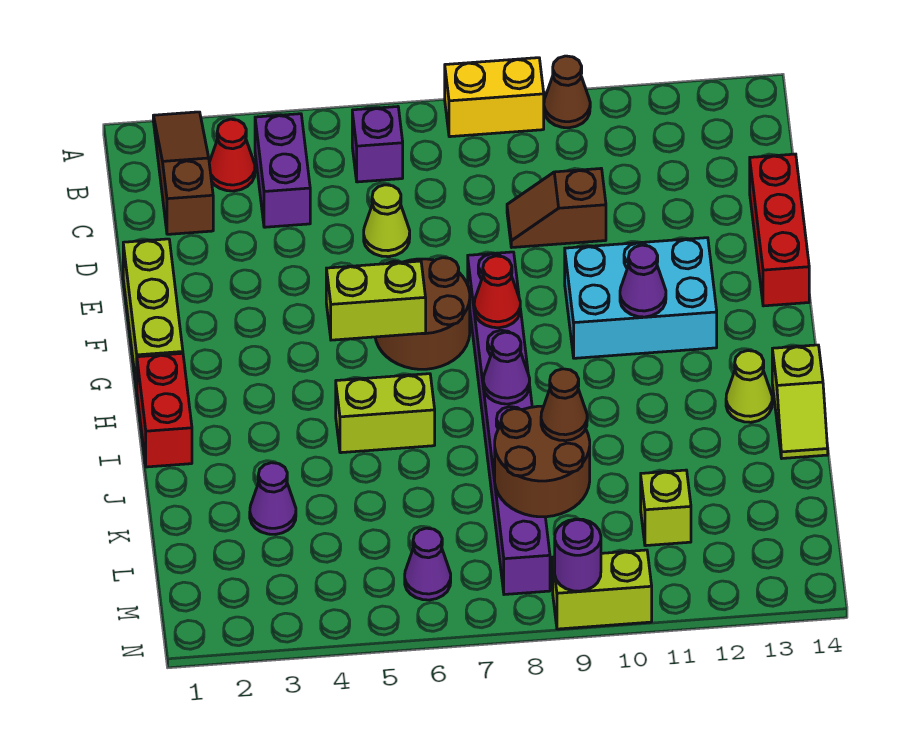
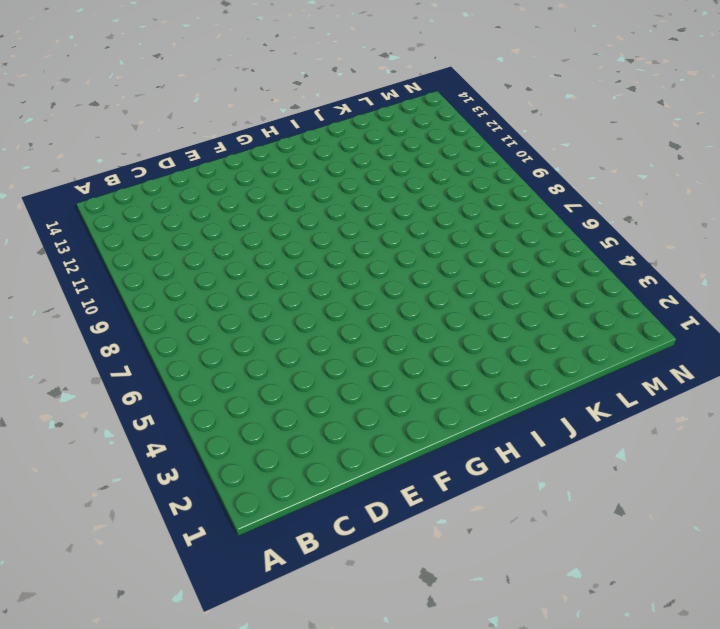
none -> brown 1x3 slope [153,112,213,234]
none -> yellow 1x2 brick [445,58,544,137]
none -> brown 1x1 cone [544,56,590,128]

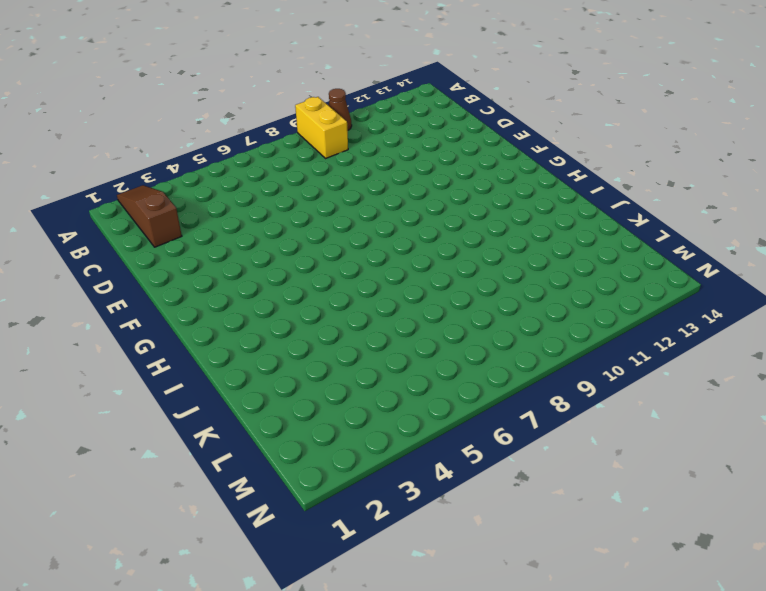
yellow 1x2 brick [295,97,348,158] -> yellow 1x2 brick turned to [445,58,544,137]
none -> red 1x1 cone [209,119,255,191]
none -> purple 1x2 brick [255,114,310,227]
none -> purple 1x1 brick [352,107,403,182]

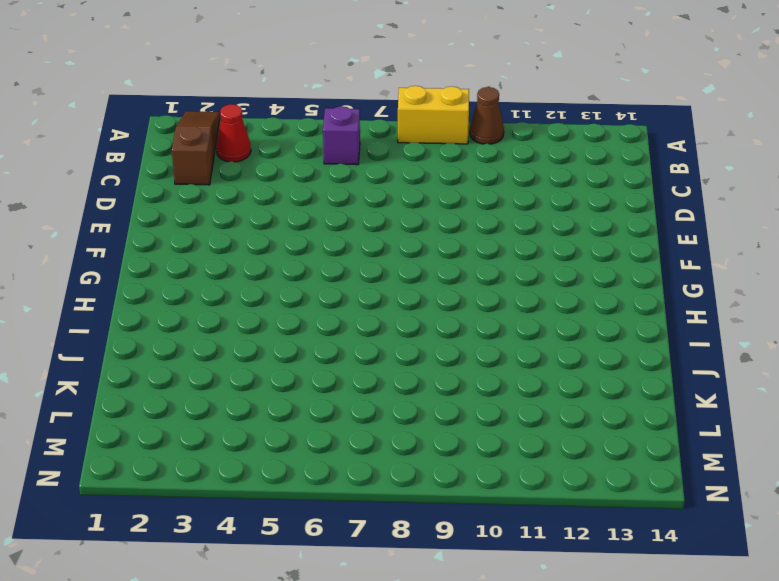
none -> purple 1x2 brick [255,114,310,227]
none -> lime 1x1 cone [364,185,410,257]
none -> brown 1x2 slope [507,169,606,247]

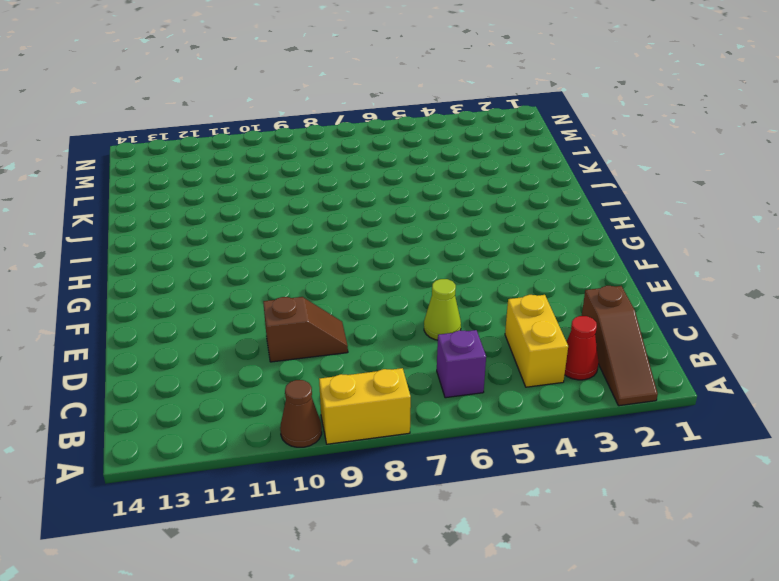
yellow 1x2 brick [505,295,568,387] -> purple 1x2 brick [255,114,310,227]
none -> red 1x3 brick [750,154,809,306]
none -> lime 1x3 brick [123,239,183,389]
none -> brown 2x2 round brick [375,258,470,369]

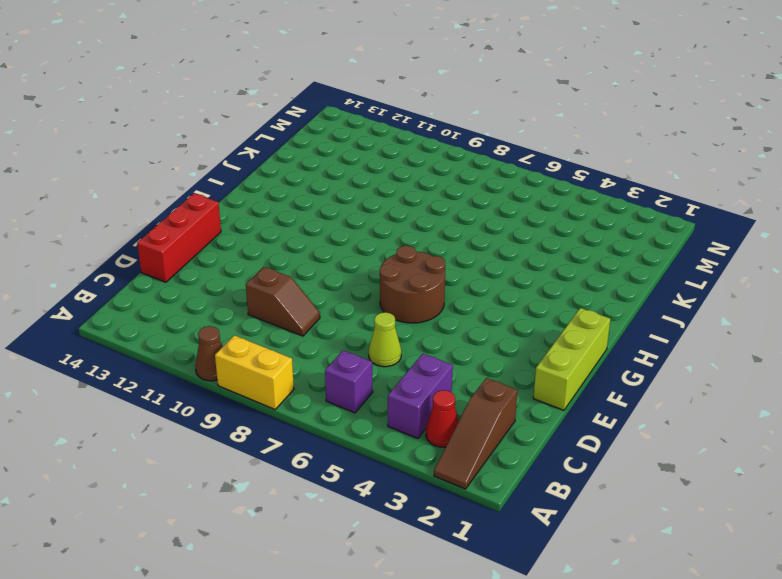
none -> purple 1x8 brick [468,252,550,595]
none -> cyan 2x3 brick [565,238,717,358]
none -> red 1x2 brick [137,353,192,467]

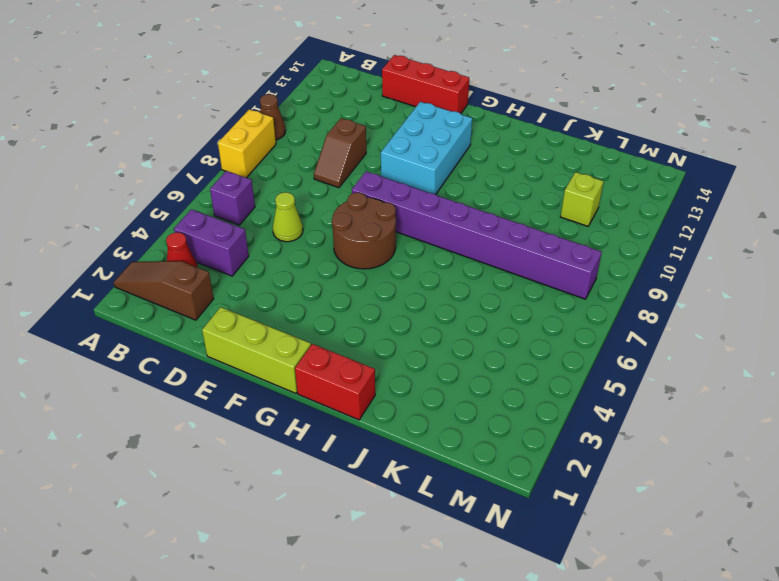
none -> lime 1x2 brick [336,374,435,453]
none -> lime 1x1 cone [726,351,772,422]
none -> lime 1x2 slope [772,345,828,458]

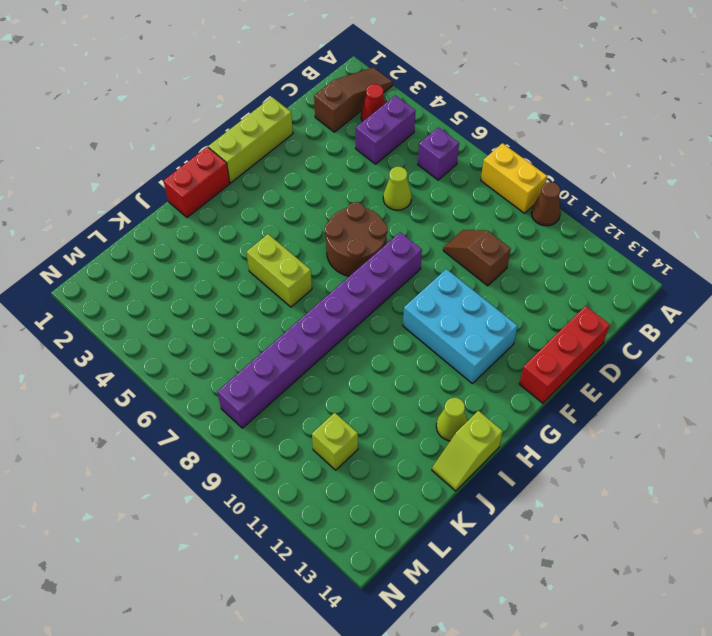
none -> purple 1x1 cone [250,463,296,534]
none -> purple 1x1 cone [405,528,451,600]
none -> lime 1x2 brick [553,550,652,629]

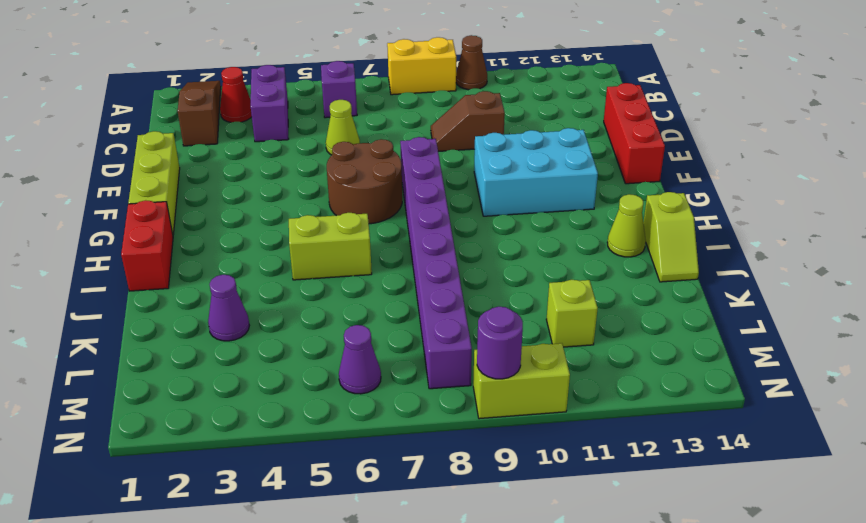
none -> lime 1x2 brick [326,261,426,340]
none -> red 1x1 cone [474,256,520,328]
none -> purple 1x1 cone [620,245,666,317]

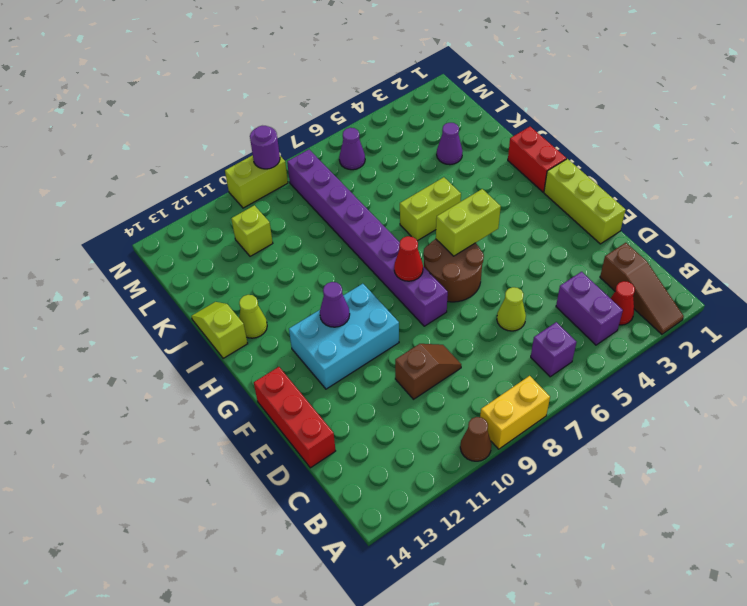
none -> purple 1x1 cone [483,332,530,404]
none -> brown 2x2 round brick [495,406,590,517]
none -> brown 1x1 cone [541,369,587,441]

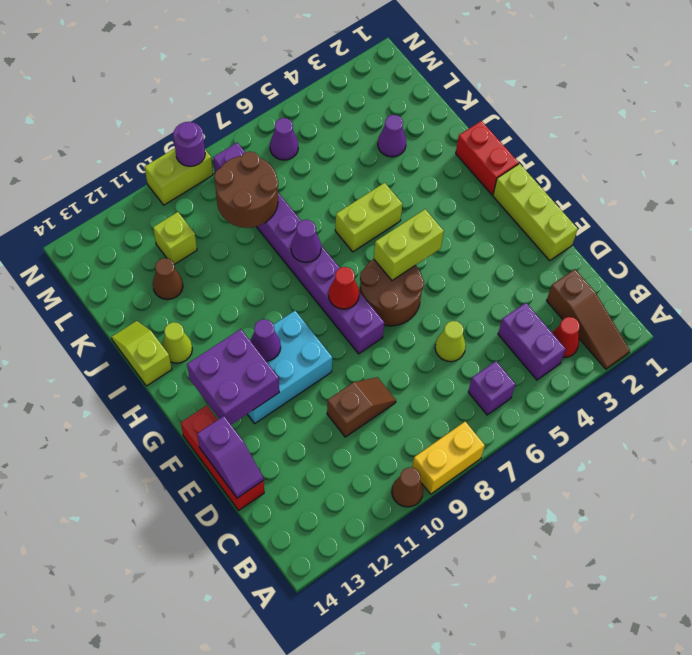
purple 1x2 slope [197,416,264,498] -> none
purple 2x2 brick [187,329,279,424] -> none
brown 1x1 cone [153,258,183,300] -> brown 1x1 cone moved to [541,369,587,441]

